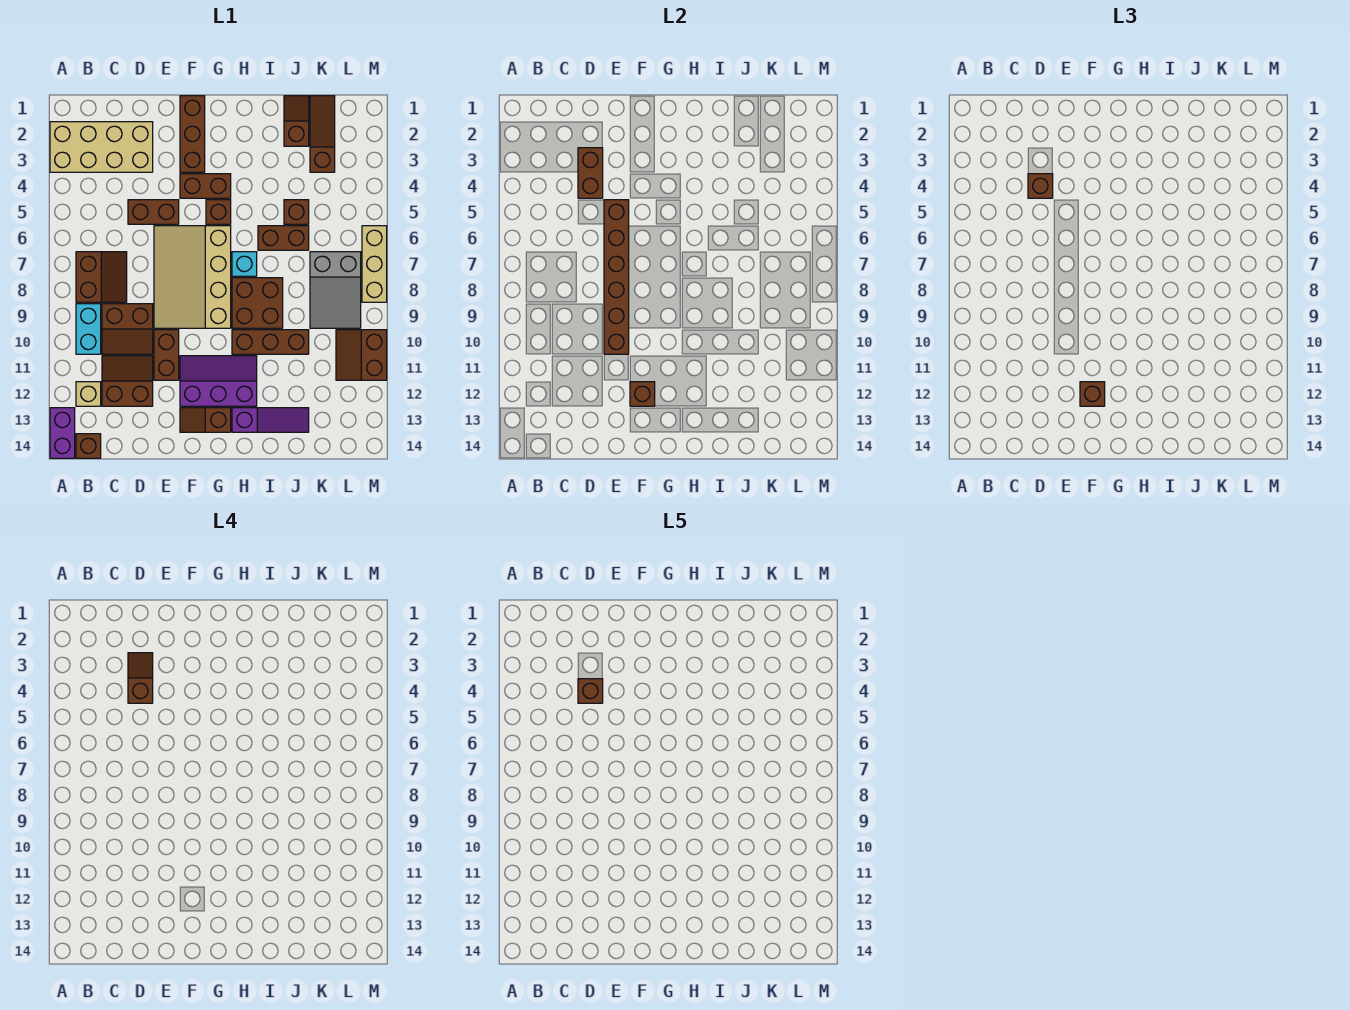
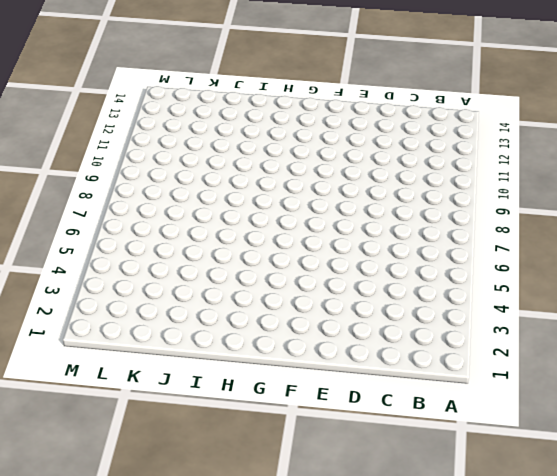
none -> tan 2x4 brick [50,122,153,172]
none -> purple 1x2 brick [50,408,75,458]
none -> brown 2x2 slope [76,252,127,302]
none -> cyan 1x2 brick [76,304,101,354]

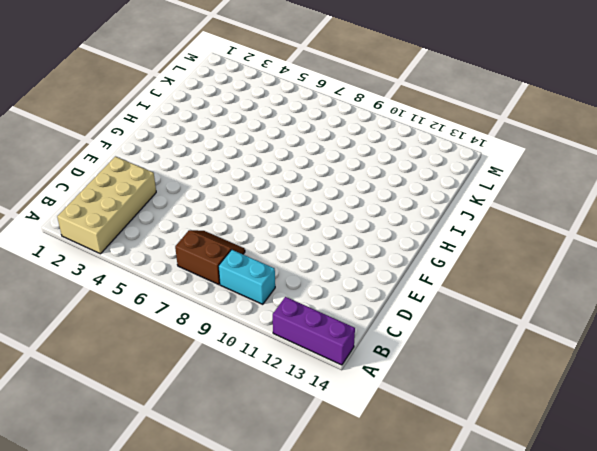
purple 1x3 brick [273,297,355,365] -> purple 1x2 brick [50,408,75,458]
none -> tan 1x1 brick [76,382,101,406]
none -> brown 1x1 brick [76,434,101,458]
none -> brown 2x2 slope [102,304,153,354]
none -> brown 2x2 slope [102,356,153,406]

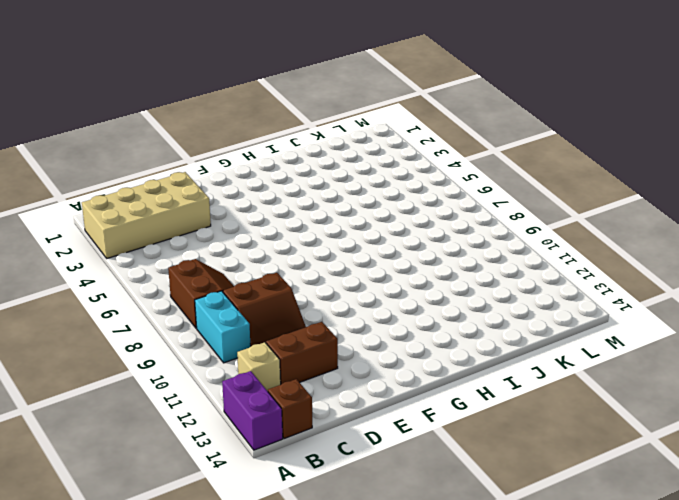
none -> brown 1x2 brick [128,200,179,224]
none -> tan 3x4 slope [154,226,231,328]
none -> brown 1x2 brick [154,330,179,380]
none -> brown 1x3 brick [180,96,205,172]

